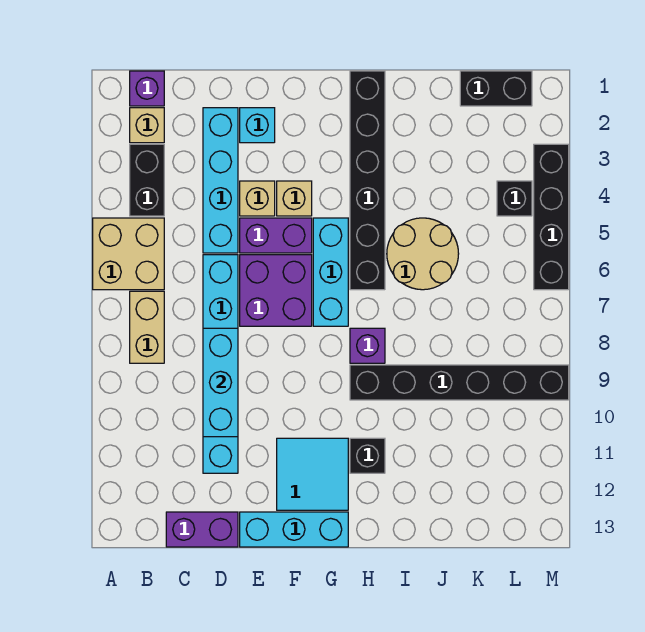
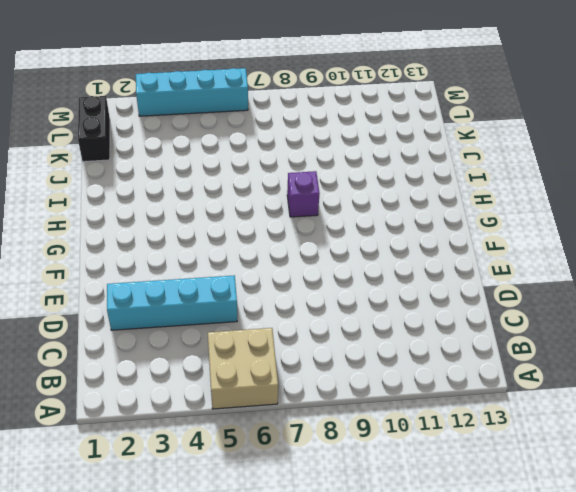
cyan 1x4 brick [136,68,248,116] -> black 1x4 brick [534,144,569,290]
none -> purple 1x1 brick [130,71,164,106]
none -> tan 1x1 brick [130,108,164,143]
none -> black 1x2 brick [130,144,164,216]

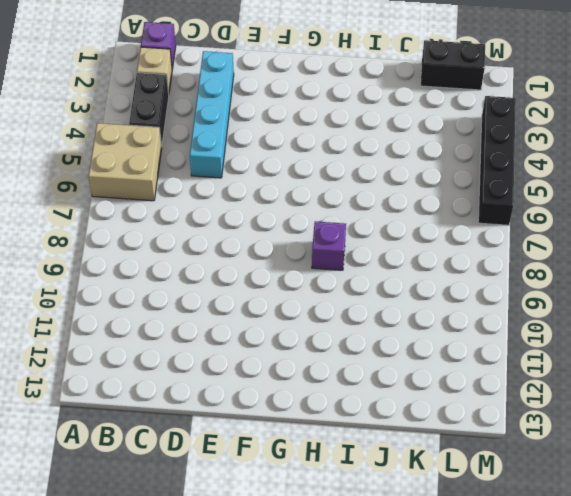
none -> tan 1x2 brick [130,291,164,363]
none -> purple 1x2 brick [166,512,238,547]
none -> cyan 1x6 brick [203,255,238,473]

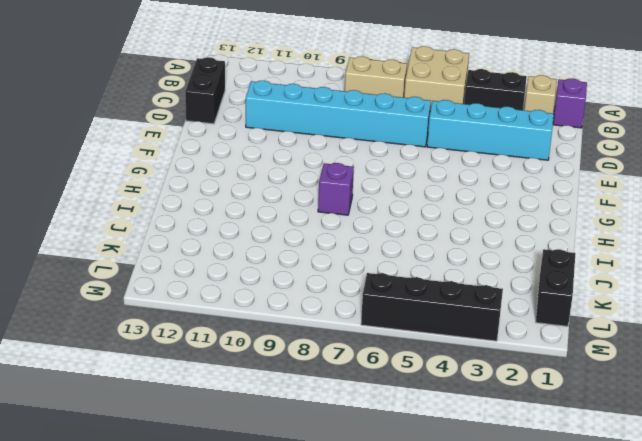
black 1x2 brick [185,57,225,124] -> purple 1x2 brick [166,512,238,547]
none -> cyan 1x1 brick [240,108,275,143]
none -> tan 1x1 brick [240,181,275,216]
none -> purple 1x2 brick [240,218,312,253]

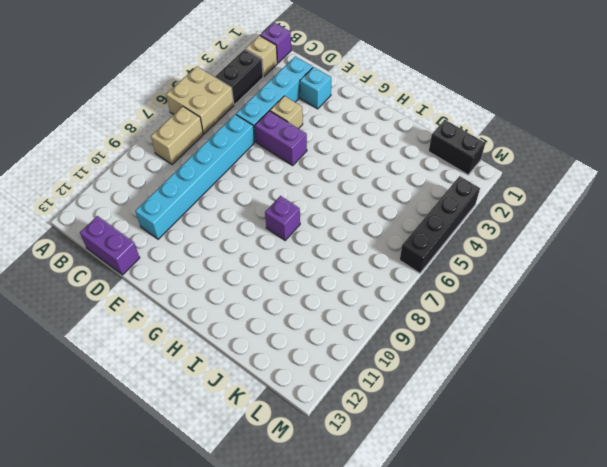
none -> purple 2x2 brick [240,255,312,326]
none -> cyan 1x3 brick [240,512,348,547]
none -> tan 1x1 brick [277,181,312,216]

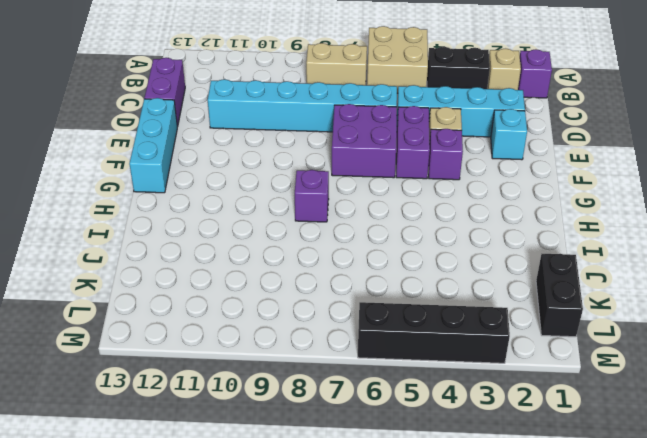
purple 1x1 brick [428,129,463,180] -> tan 1x1 brick [277,181,312,216]
none -> cyan 2x2 tile [277,438,348,510]
none -> cyan 1x3 brick [313,218,348,326]
none -> black 1x6 brick [350,71,385,290]

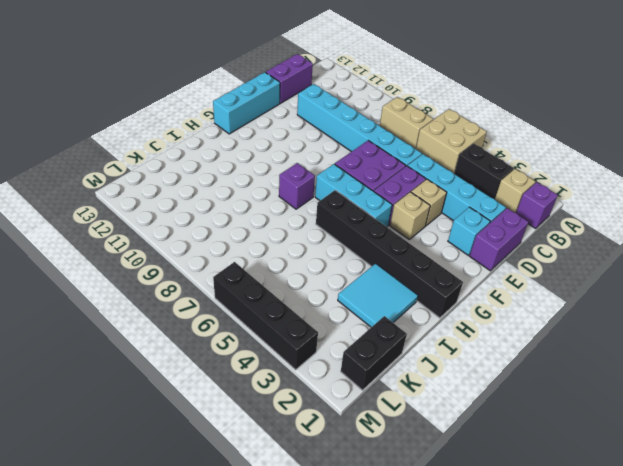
purple 1x2 brick [470,208,529,271] -> none
cyan 2x2 tile [338,263,418,327] -> cyan 2x2 tile moved to [277,438,348,510]
none -> black 1x6 brick [350,365,569,400]
none -> black 1x1 brick [350,438,385,473]
none -> tan 2x2 round brick [387,218,459,290]

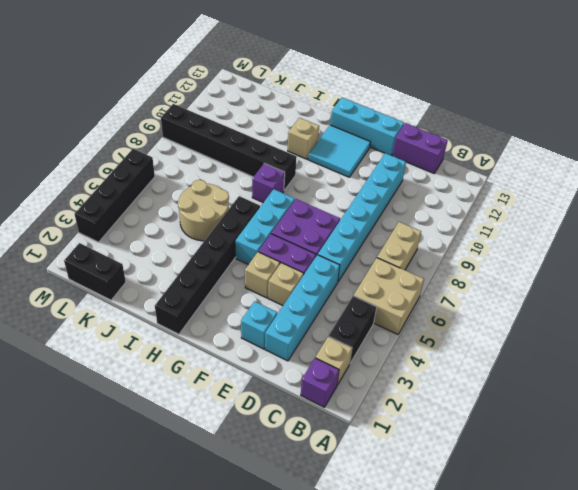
tan 1x1 brick [288,118,319,159] -> black 1x1 brick [350,438,385,473]
none -> black 1x1 brick [497,181,532,216]
none -> cyan 1x3 brick [203,328,238,437]

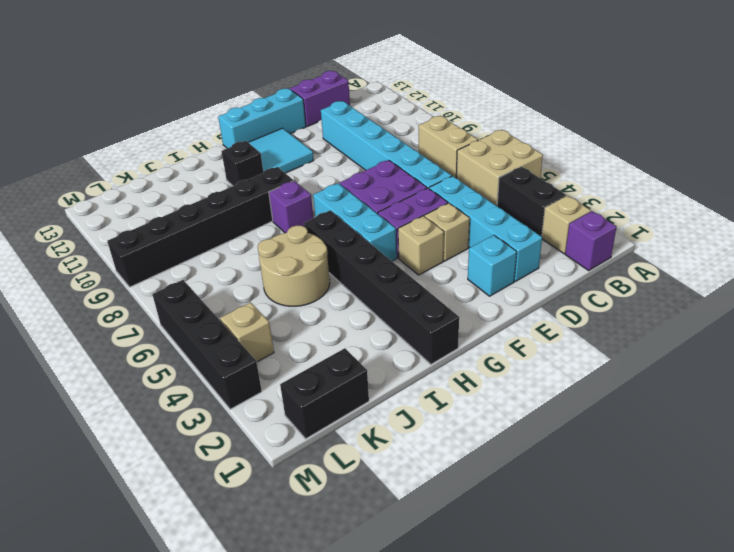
tan 1x1 brick [220,303,274,362] -> black 1x1 brick [497,181,532,216]
none -> cyan 1x3 brick [203,328,238,437]

